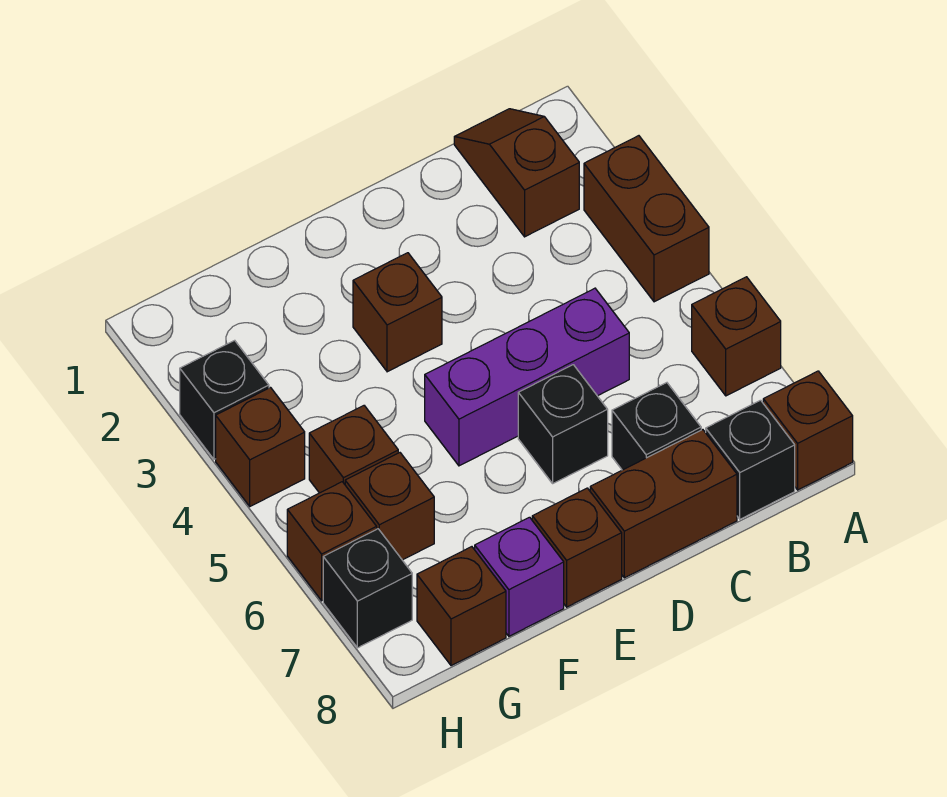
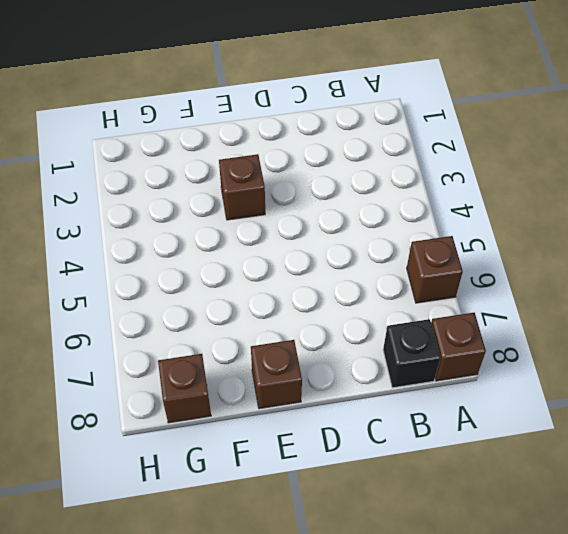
none -> brown 1x2 brick [584,136,709,302]
none -> brown 1x2 slope [454,109,579,237]
none -> purple 1x3 brick [425,288,629,466]

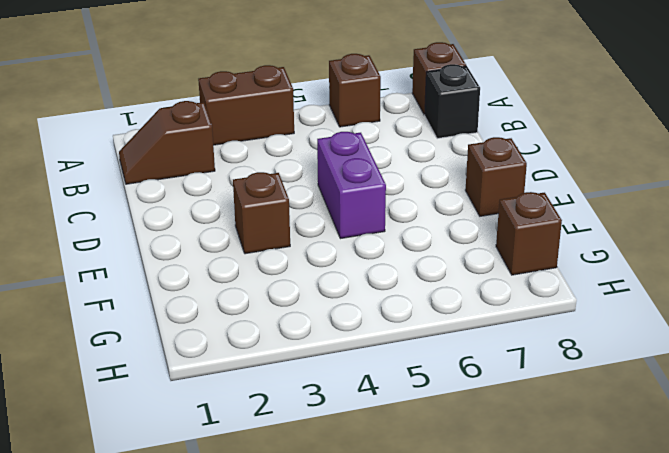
purple 1x2 brick [317,132,386,239] -> purple 1x3 brick [425,288,629,466]
none -> black 1x1 brick [612,383,701,470]
none -> brown 1x2 brick [590,430,737,578]
none -> black 1x1 brick [518,365,608,483]

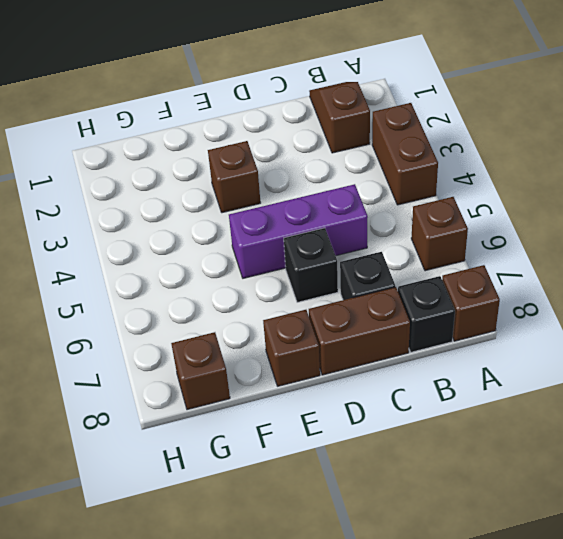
none -> purple 1x1 brick [475,517,564,636]
none -> brown 1x1 brick [309,406,398,493]
none -> brown 1x1 brick [345,453,434,560]

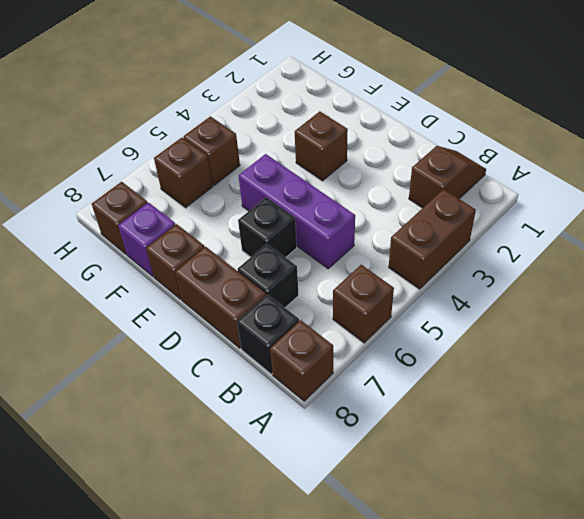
none -> black 1x1 brick [180,340,269,459]
none -> brown 1x1 brick [216,388,305,506]
none -> brown 1x1 brick [287,482,377,601]

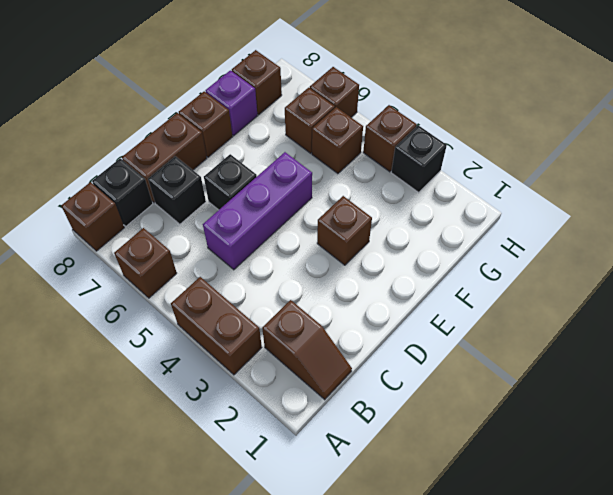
none -> black 1x1 brick [323,529,412,648]

